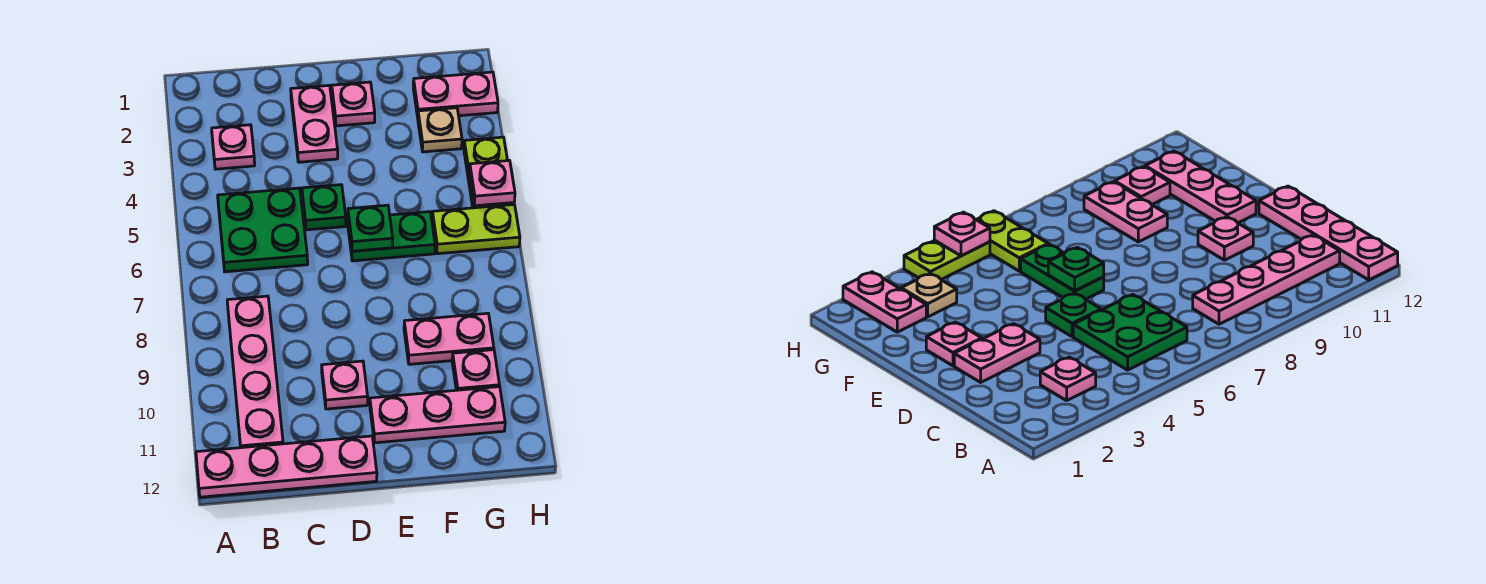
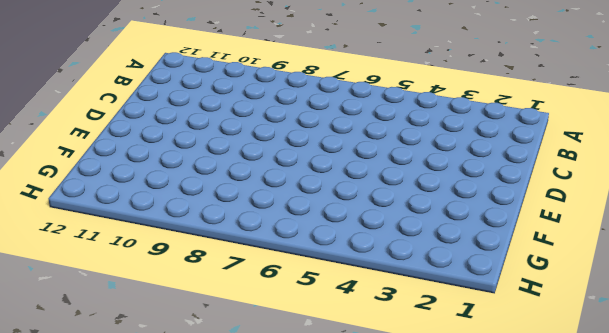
none -> pink 1x4 plate [196,436,377,497]
none -> pink 1x1 plate [212,125,255,169]
none -> green 2x2 plate [218,188,308,272]

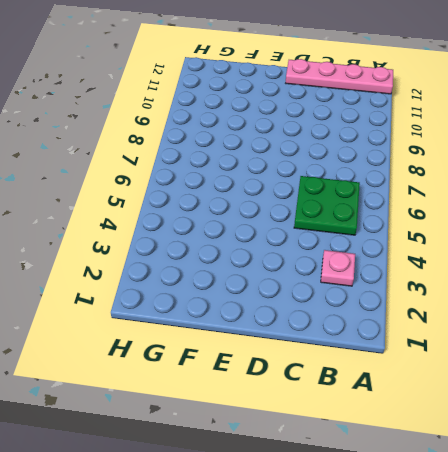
none -> pink 1x4 plate [227,296,283,448]
none -> pink 1x2 plate [291,85,338,162]
none -> green 1x1 plate [302,185,346,230]

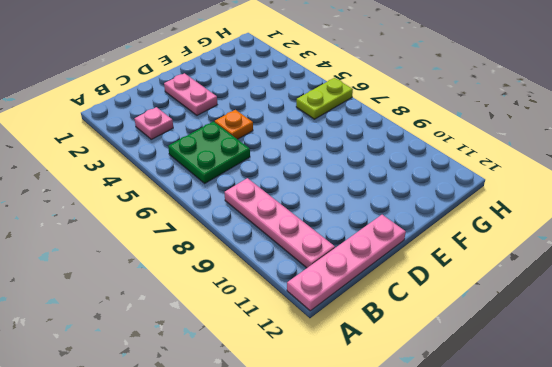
orange 1x1 plate [215,110,253,139] -> green 1x1 plate [302,185,346,230]
none -> pink 1x1 plate [322,361,368,409]
none -> pink 1x1 plate [332,82,375,126]
none -> green 1x2 plate [348,212,435,261]

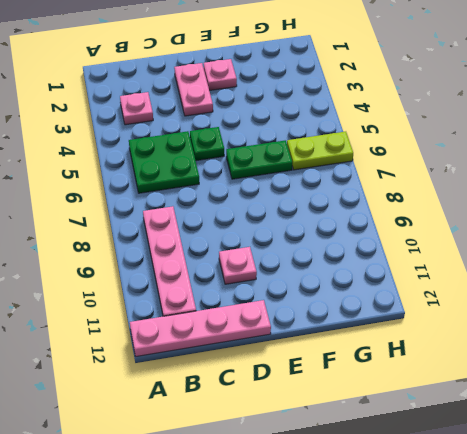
none -> pink 1x3 plate [370,387,505,443]
none -> pink 1x2 plate [404,313,494,364]
none -> pink 1x2 plate [413,72,498,117]

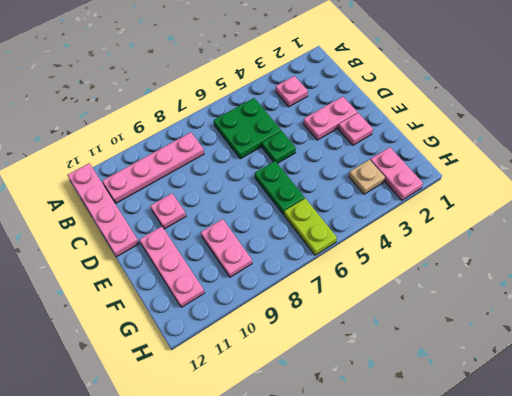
none -> pink 1x1 plate [452,350,499,390]
none -> lime 1x2 plate [464,137,514,208]
none -> green 1x1 plate [348,205,393,251]

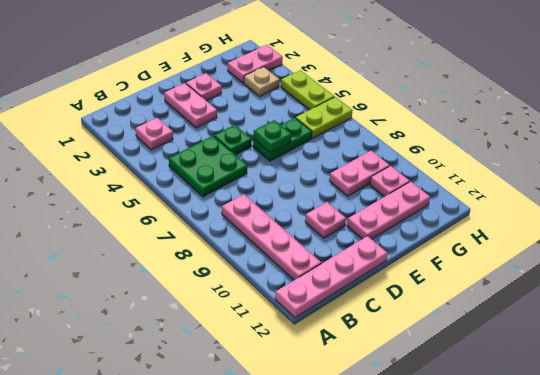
none -> pink 1x1 plate [469,160,515,206]

